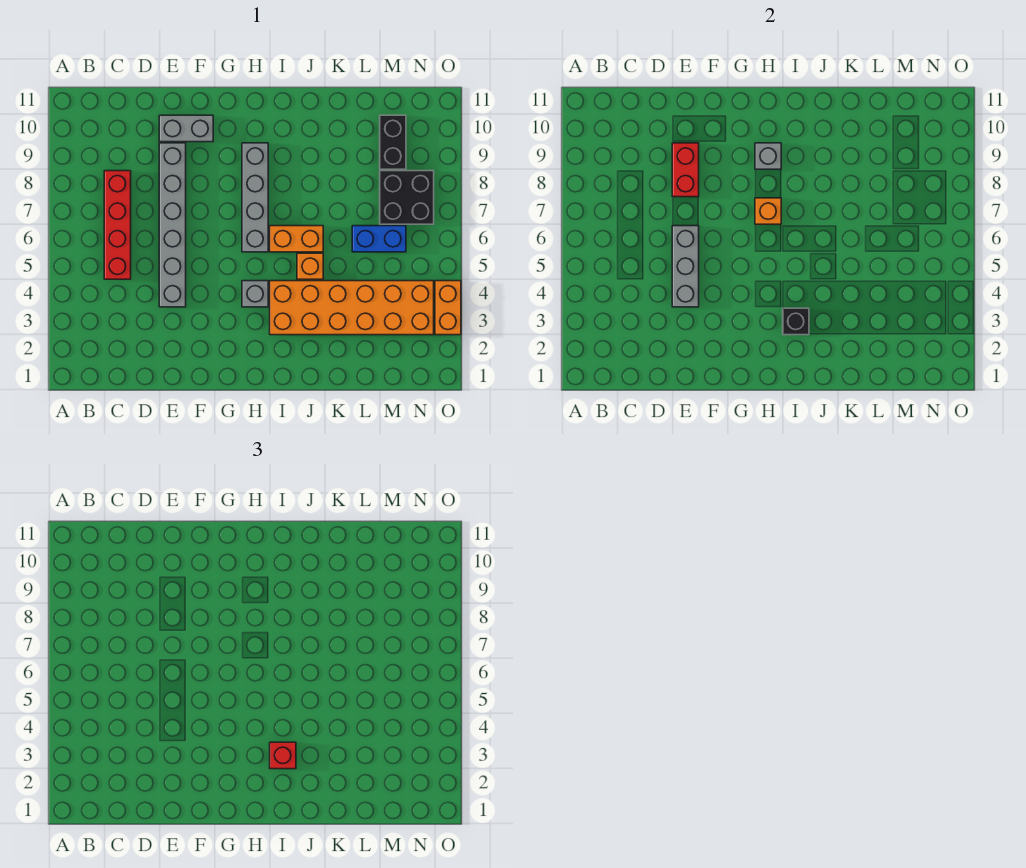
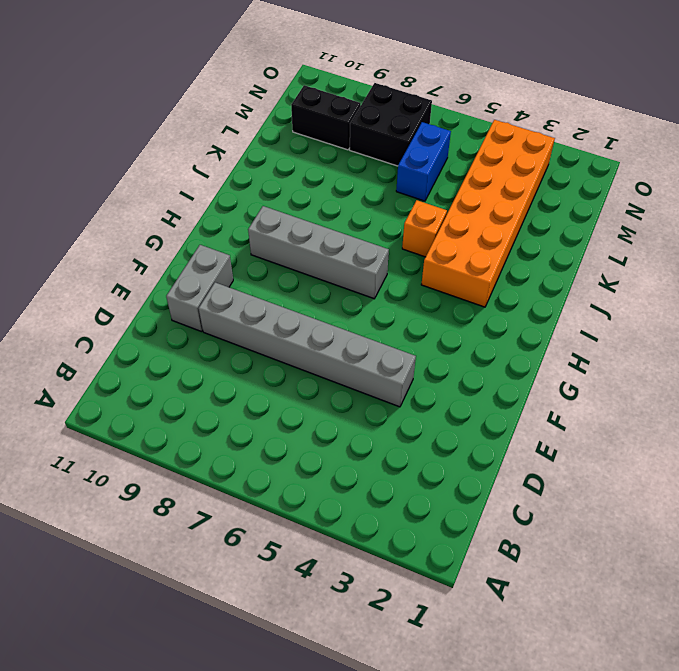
none -> red 1x4 brick [104,171,131,279]
none -> grey 1x1 brick [242,281,268,307]
none -> orange 1x2 brick [270,226,323,252]

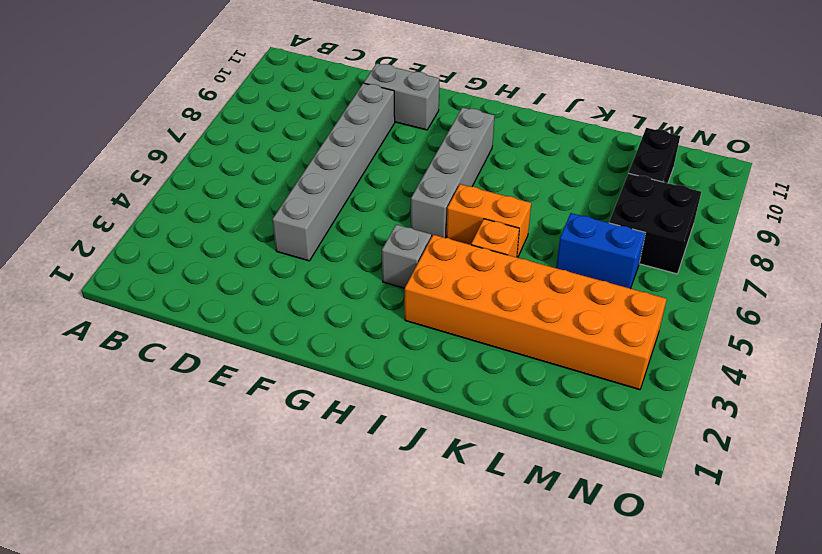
none -> red 1x4 brick [104,171,131,279]
none -> orange 1x2 brick [435,281,461,335]
none -> grey 1x3 brick [672,226,699,307]

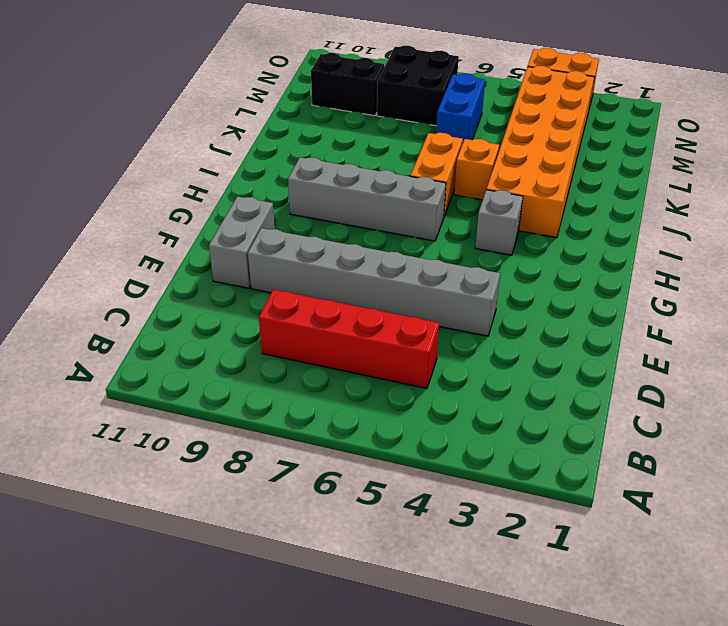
none -> grey 1x3 brick [672,226,699,307]
none -> red 1x2 brick [672,143,699,197]
none -> orange 1x1 brick [755,198,781,224]

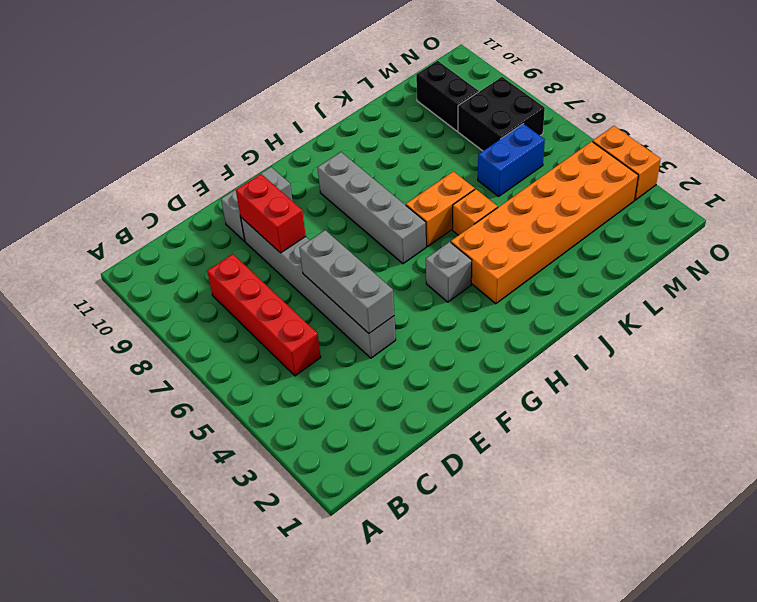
none -> orange 1x1 brick [755,198,781,224]
none -> grey 1x1 brick [755,143,781,169]
none -> black 1x1 brick [783,308,809,335]

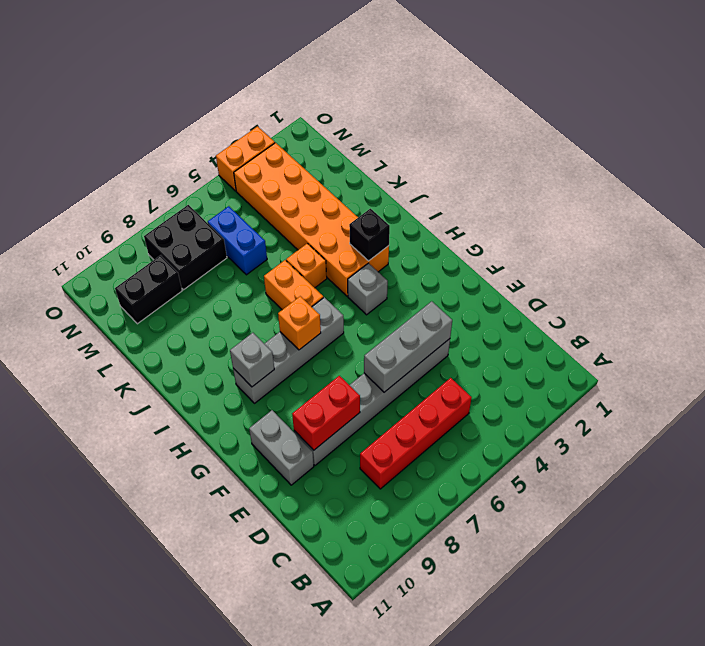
none -> red 1x1 brick [270,742,296,769]

